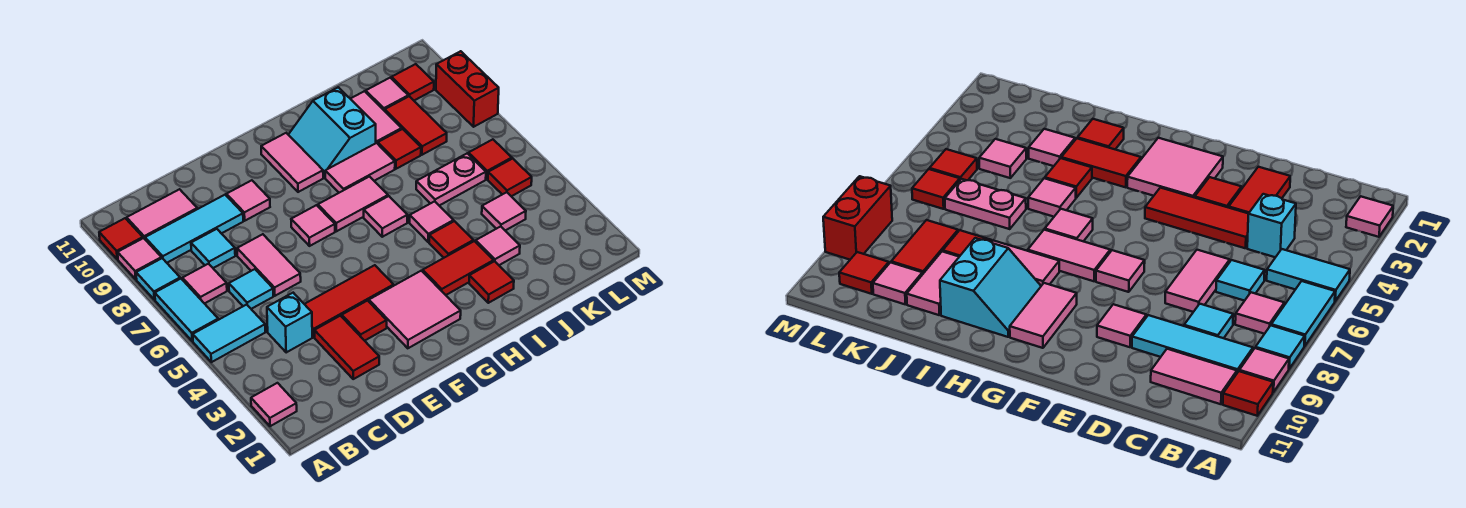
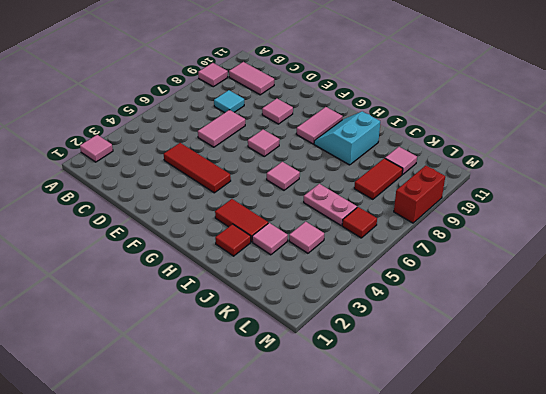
none -> cyan 1x2 tile [193,305,265,362]
none -> cyan 1x2 tile [155,279,218,341]
none -> cyan 1x1 tile [136,258,180,300]
none -> red 1x1 tile [99,218,143,259]

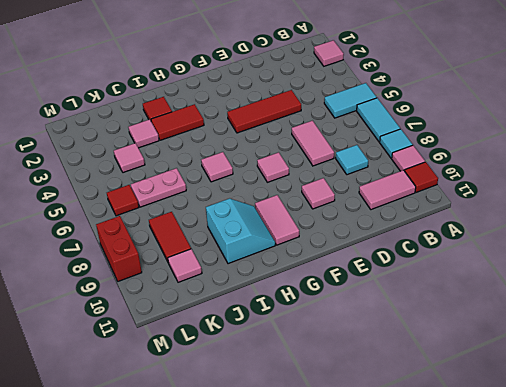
none -> pink 1x1 tile [182,264,227,304]
none -> cyan 1x3 tile [145,195,243,263]
none -> cyan 1x1 brick [267,293,312,352]
none -> cyan 1x1 tile [229,269,273,309]

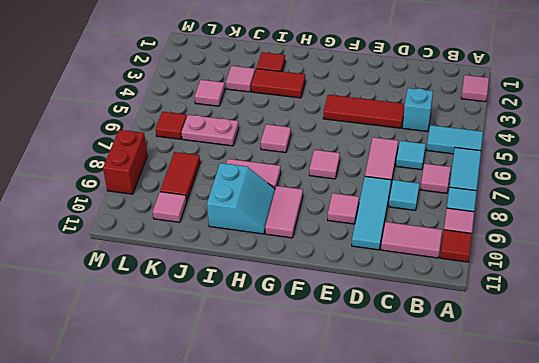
cyan 1x3 tile [352,176,391,250] -> cyan 1x3 tile turned to [145,195,243,263]
none -> red 1x2 tile [314,316,379,379]
none -> red 1x1 tile [342,301,387,341]
none -> pink 2x2 tile [369,271,461,348]
none -> pink 1x2 tile [318,177,388,231]

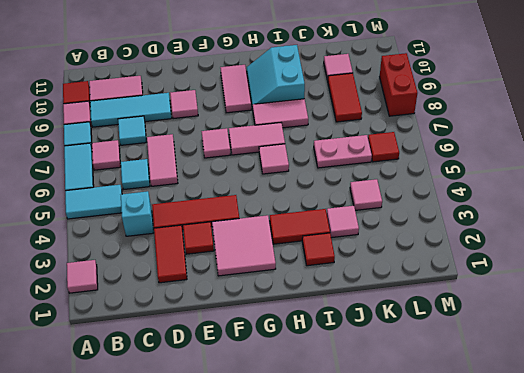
none -> red 1x1 tile [429,221,474,258]
none -> pink 1x1 tile [410,201,454,242]
none -> red 1x1 tile [378,129,421,169]
none -> pink 1x2 tile [351,91,402,144]

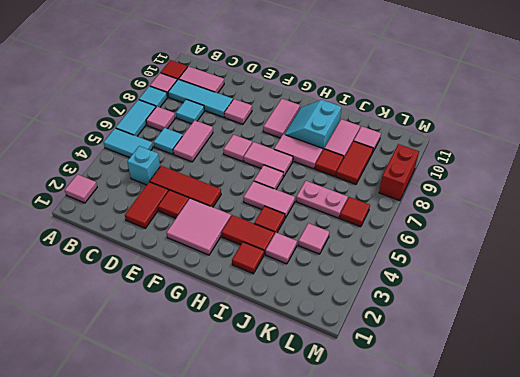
pink 1x2 tile [243,181,295,218] -> pink 1x1 tile [410,201,454,242]
none -> red 1x1 tile [488,159,532,196]
none -> red 1x1 tile [391,64,434,100]

